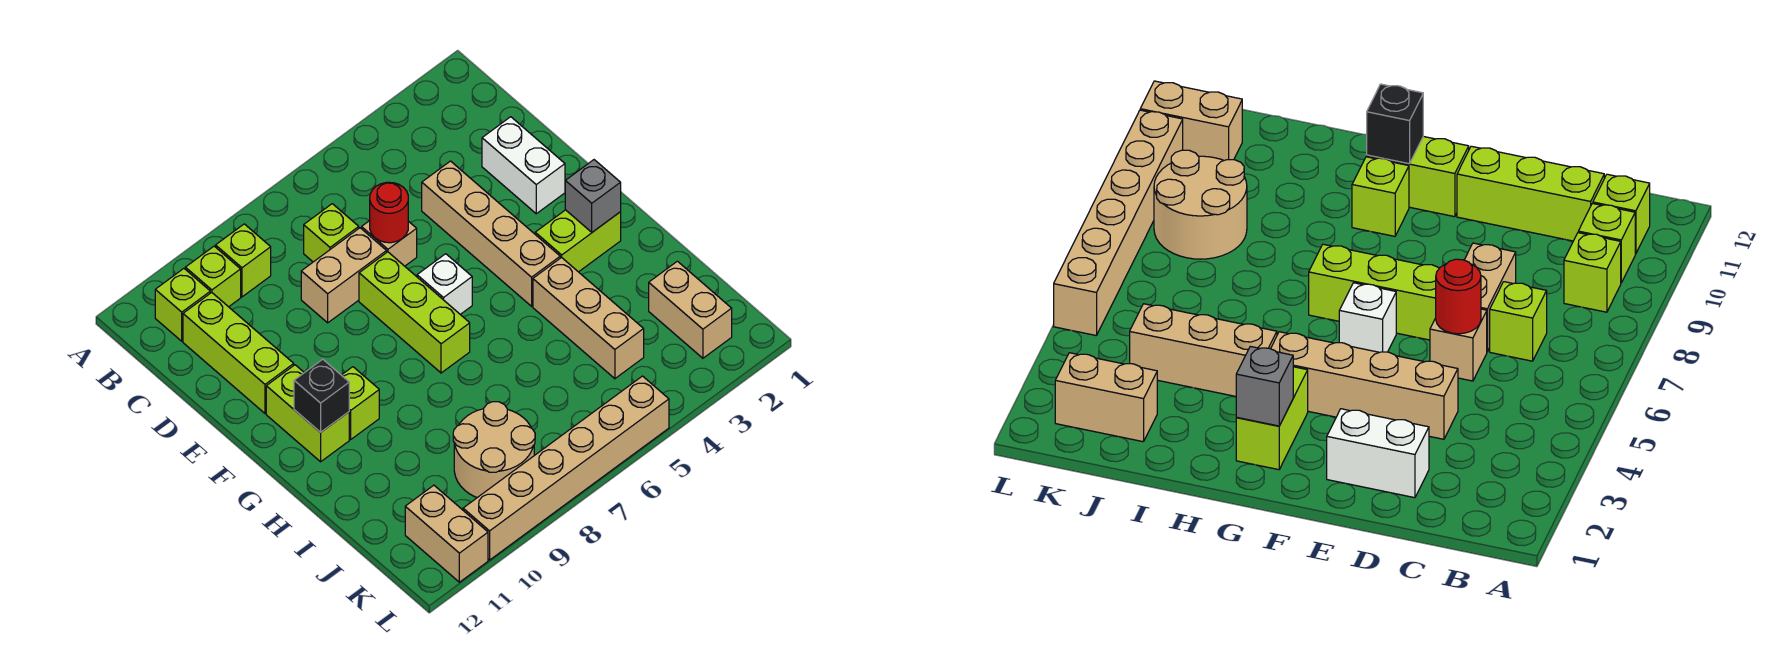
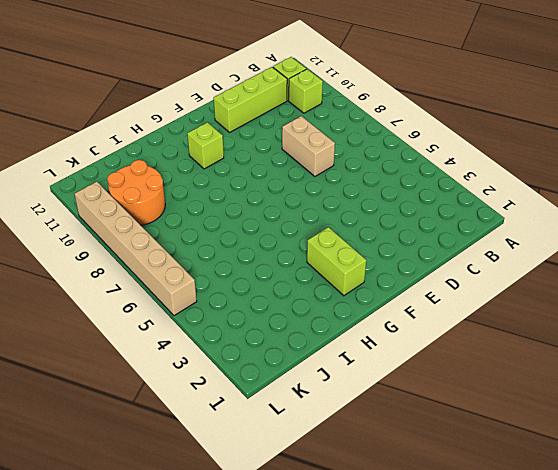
orange 2x2 round brick [107,160,165,225] -> tan 2x2 round brick [453,402,535,498]
none -> lime 1x1 brick [216,224,271,297]
none -> lime 1x1 brick [304,204,359,262]
none -> white 1x2 brick [482,117,565,214]

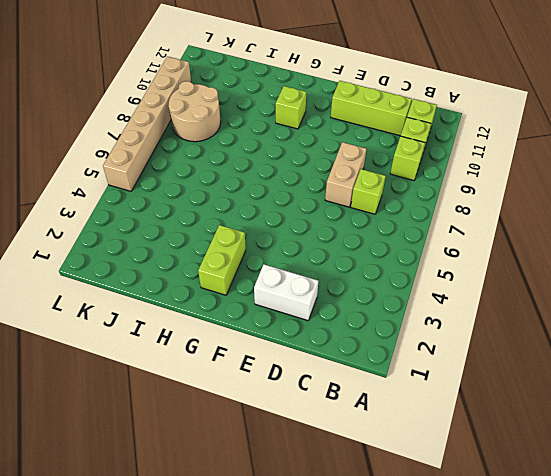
none -> tan 1x4 brick [422,161,560,306]
none -> tan 1x1 brick [362,221,417,266]
none -> lime 1x3 brick [359,252,470,373]

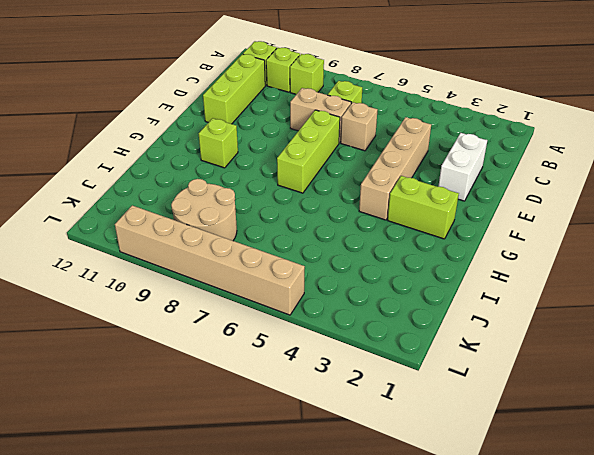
none -> white 1x1 brick [417,254,472,314]
none -> lime 1x2 brick [266,365,349,462]
none -> tan 1x3 brick [533,257,644,379]

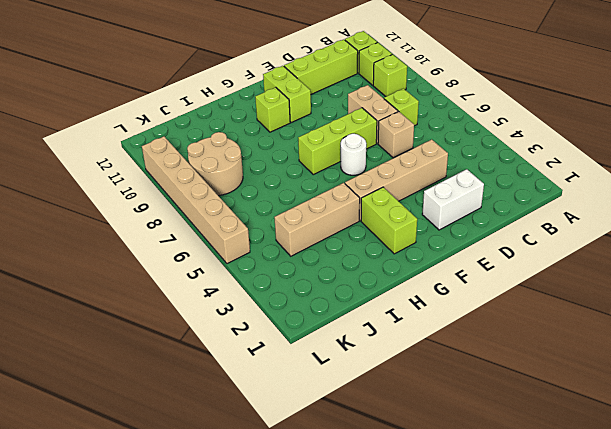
white 1x1 round brick [341,134,366,175] -> white 1x1 brick [417,254,472,314]
lime 1x2 brick [263,66,311,122] -> lime 1x2 brick turned to [266,365,349,462]
none -> tan 1x2 brick [649,261,732,358]
none -> tan 1x2 brick [405,485,488,582]
none -> red 1x1 round brick [370,182,408,243]

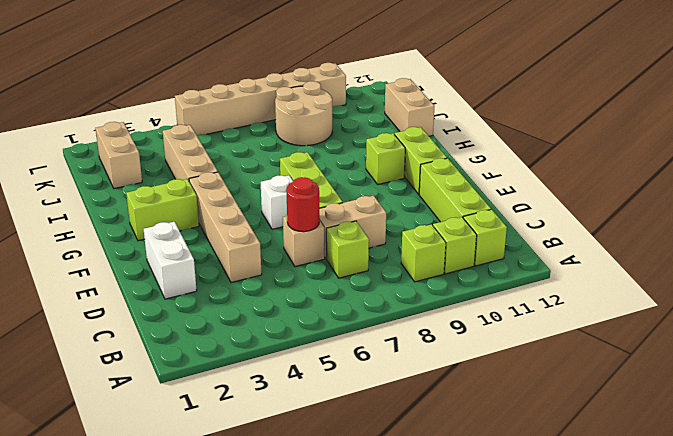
tan 1x2 brick [385,78,434,136] -> tan 1x2 brick moved to [405,485,488,582]
none -> grey 1x1 brick [565,160,621,232]
none -> black 1x1 brick [294,359,349,432]

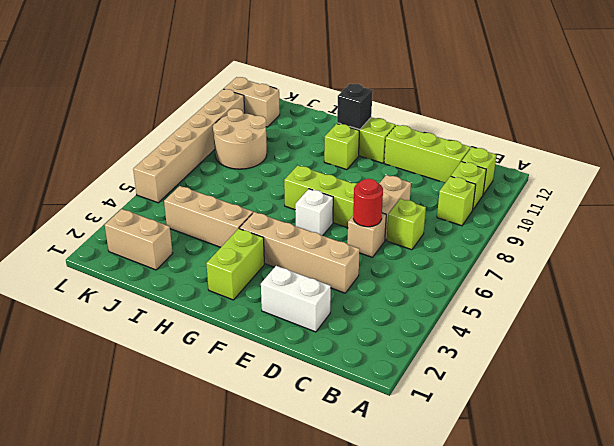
none -> grey 1x1 brick [565,160,621,232]

